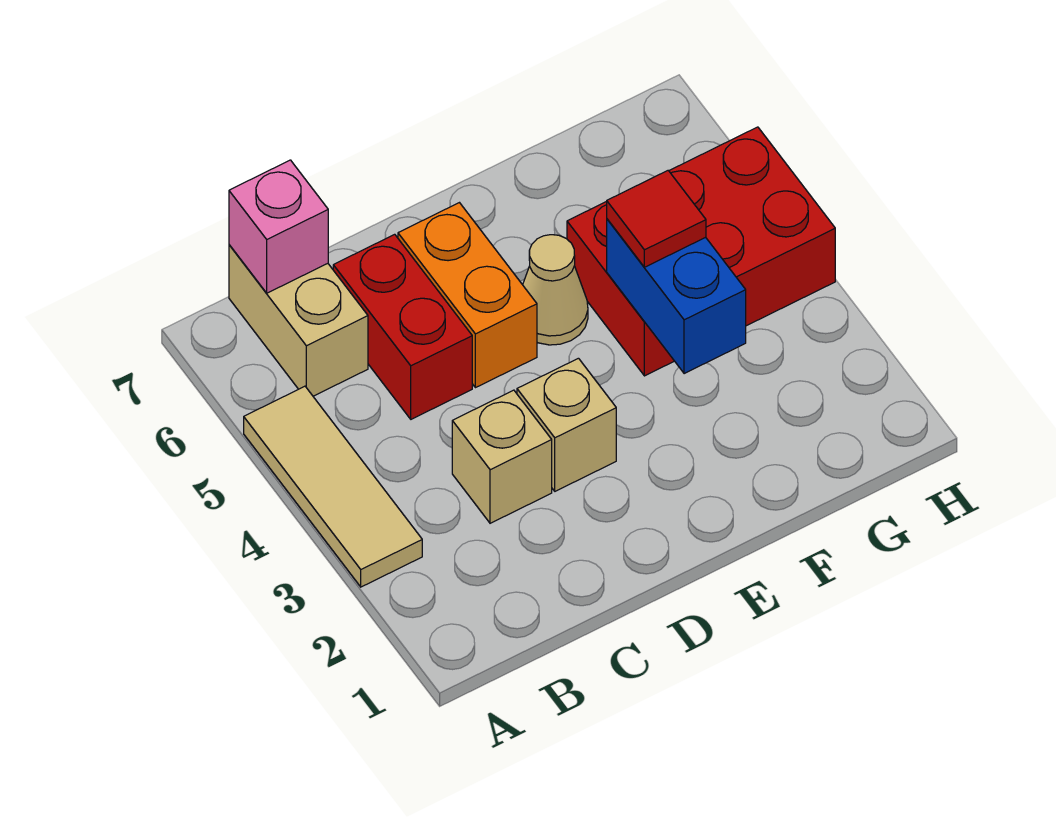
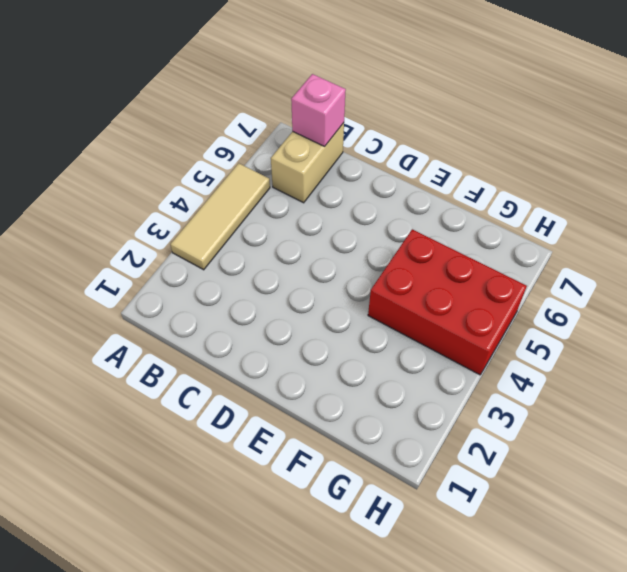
none -> tan 1x1 brick [452,390,552,523]
none -> red 1x2 brick [333,234,472,419]

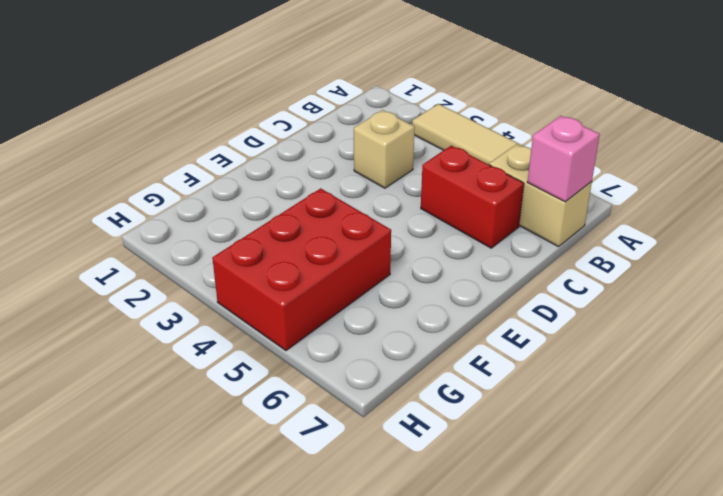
none -> tan 1x1 brick [517,358,616,491]
none -> orange 1x2 brick [398,203,537,388]

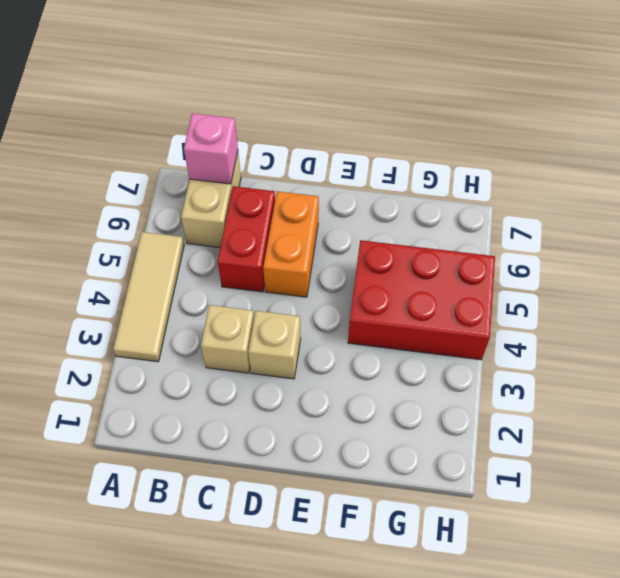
none -> tan 1x1 cone [523,235,588,345]
none -> blue 1x2 brick [607,219,746,374]

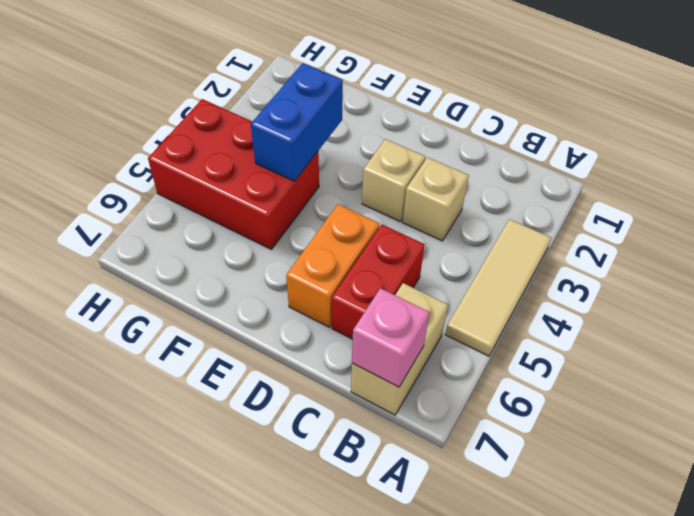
none -> tan 1x1 cone [523,235,588,345]
none -> red 1x1 tile [607,171,706,267]

